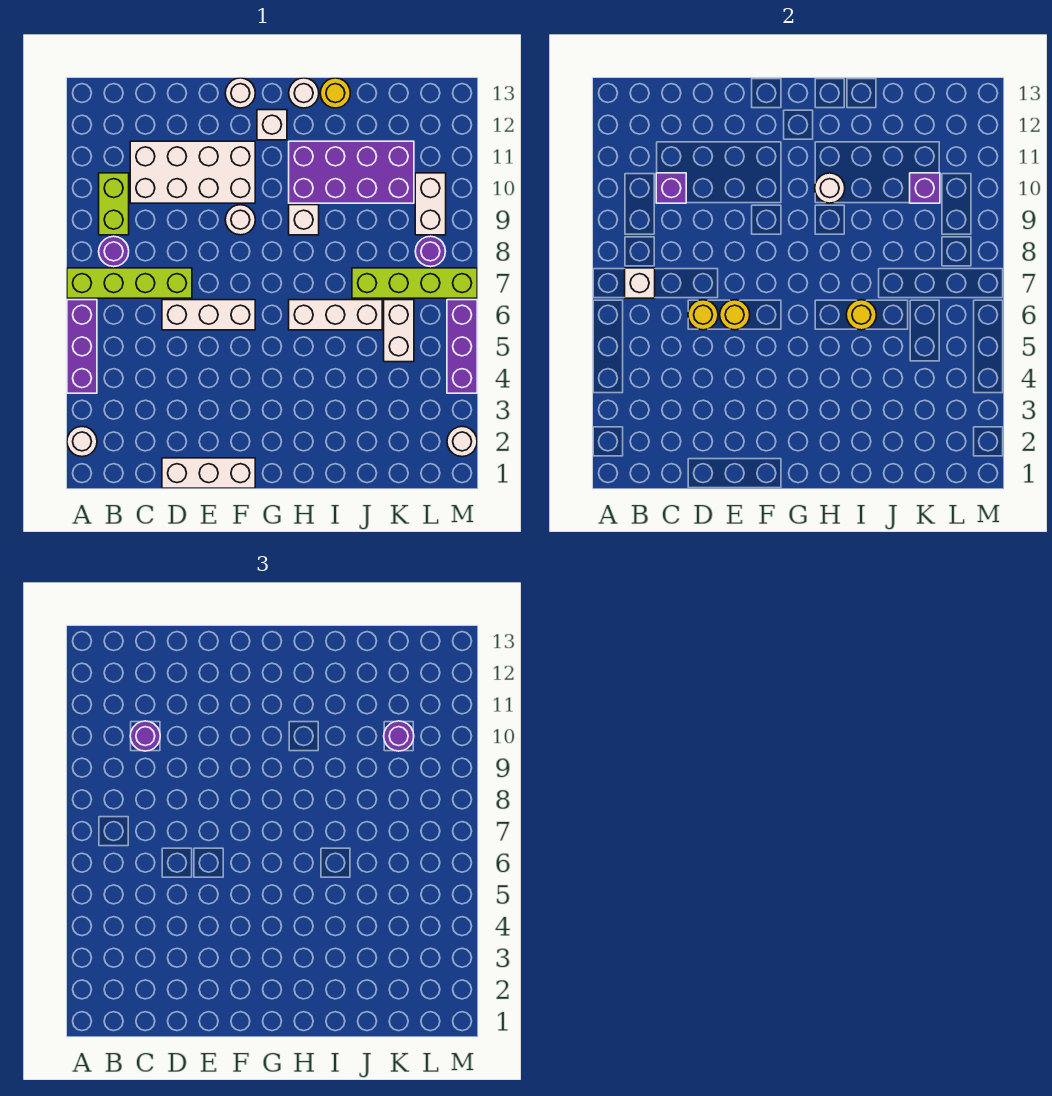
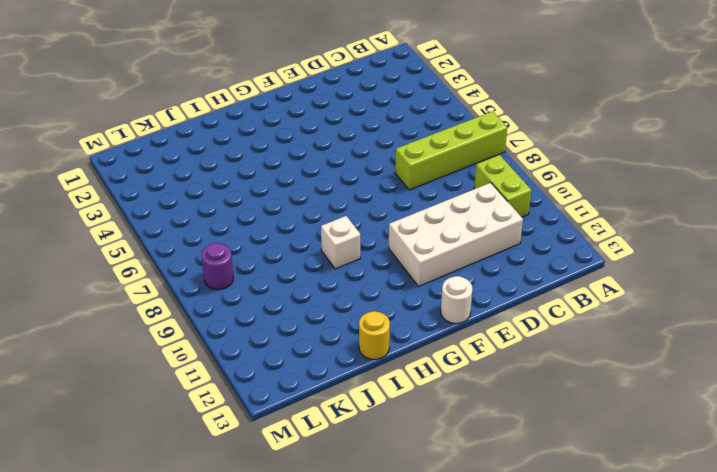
none -> white 1x1 round brick [67,427,97,457]
none -> purple 1x3 brick [67,300,97,393]
none -> purple 1x1 round brick [99,236,129,267]
none -> white 1x3 brick [162,458,255,488]

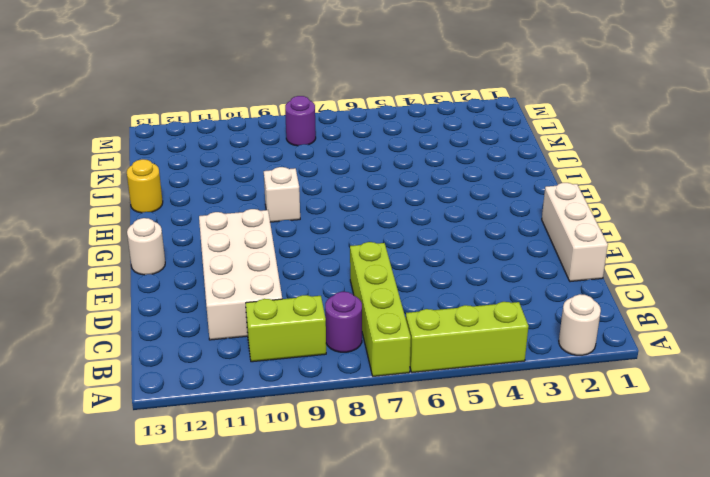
lime 1x3 brick [406,302,529,373] -> purple 1x3 brick [67,300,97,393]
none -> white 1x3 brick [162,300,255,330]
none -> white 1x1 round brick [225,205,255,235]
none -> white 1x1 brick [257,110,287,140]
none -> white 1x3 brick [289,300,382,330]

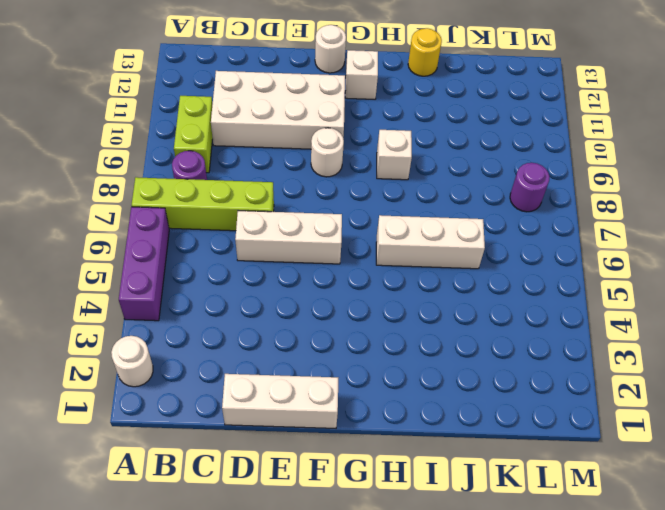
none -> purple 2x4 brick [289,141,414,203]
none -> white 1x1 round brick [289,78,319,108]
none -> lime 1x4 brick [352,268,477,298]
none -> white 1x2 brick [384,300,414,362]

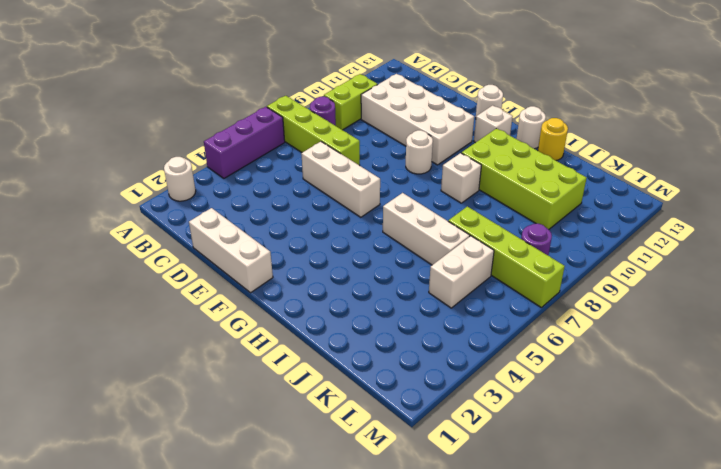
lime 2x4 brick [462,128,587,229] -> purple 2x4 brick [289,141,414,203]
none -> white 1x2 brick [415,173,446,235]
none -> white 1x1 round brick [447,427,477,457]
none -> purple 1x3 brick [447,300,477,393]
none -> white 1x1 brick [625,268,655,298]

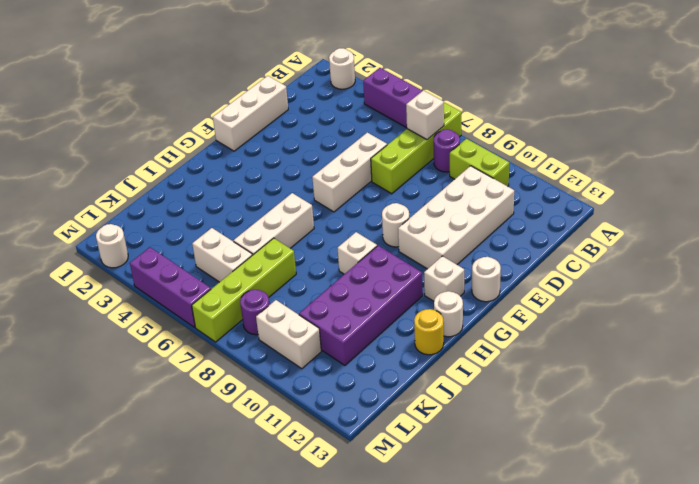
none -> purple 1x1 brick [656,173,686,203]
none -> yellow 1x1 round brick [688,300,718,330]
none -> yellow 1x1 round brick [720,300,750,330]
none -> white 1x1 round brick [815,173,845,203]

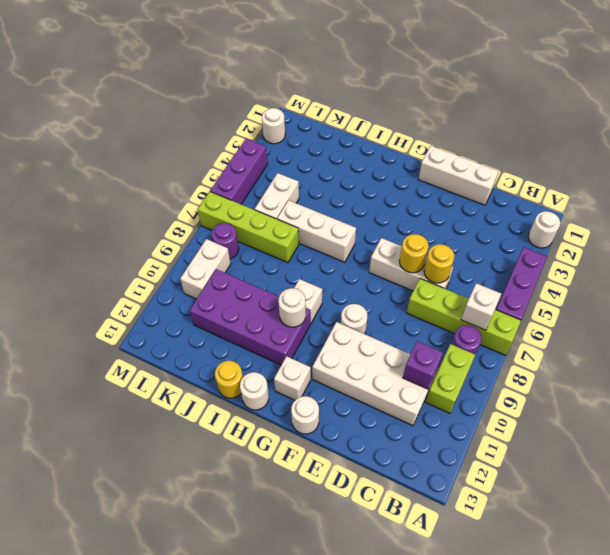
none -> yellow 1x1 round brick [846,300,876,330]
none -> purple 1x1 brick [910,173,940,203]
none -> purple 1x1 round brick [130,721,160,751]
none -> purple 1x1 round brick [384,721,414,751]

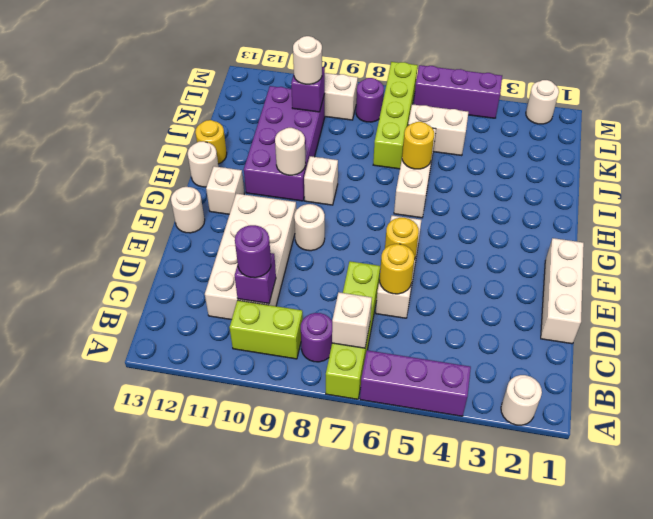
white 1x1 round brick [293,36,322,84] -> purple 1x1 round brick [384,721,414,751]

